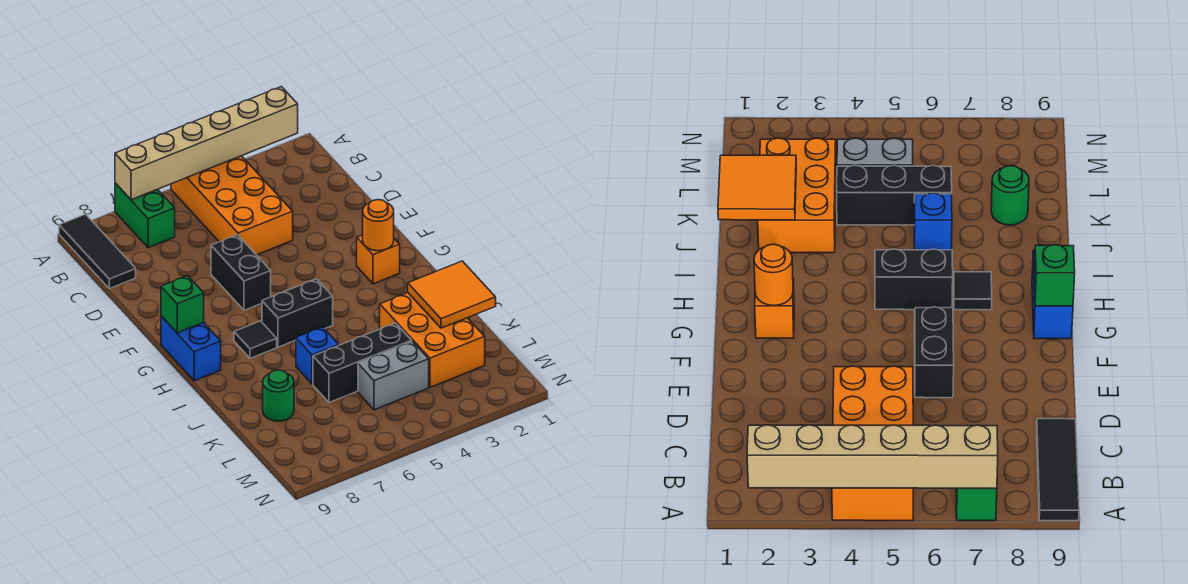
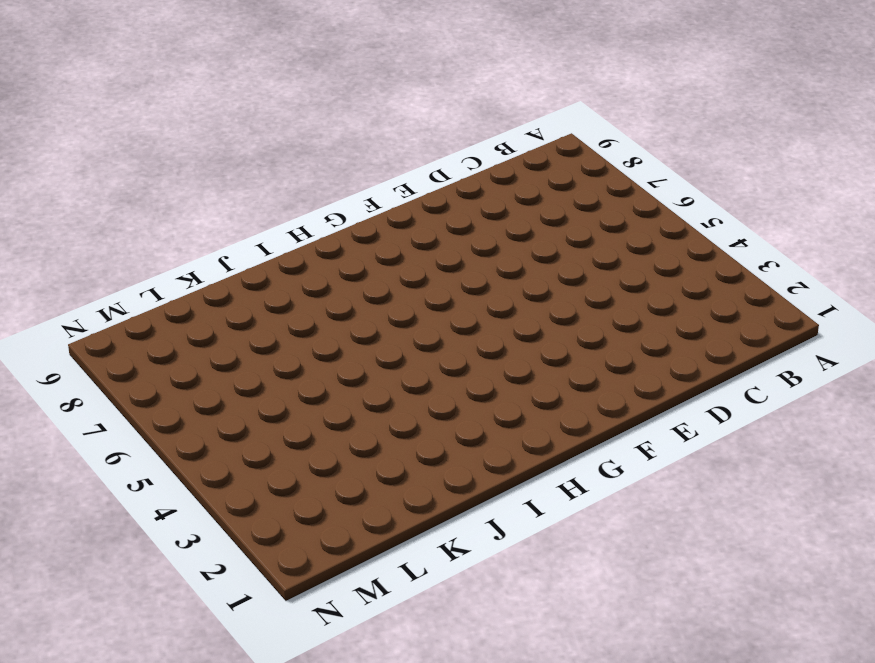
none -> orange 2x4 brick [171,156,293,255]
none -> green 1x2 brick [115,183,175,248]
none -> black 1x3 tile [59,214,136,289]

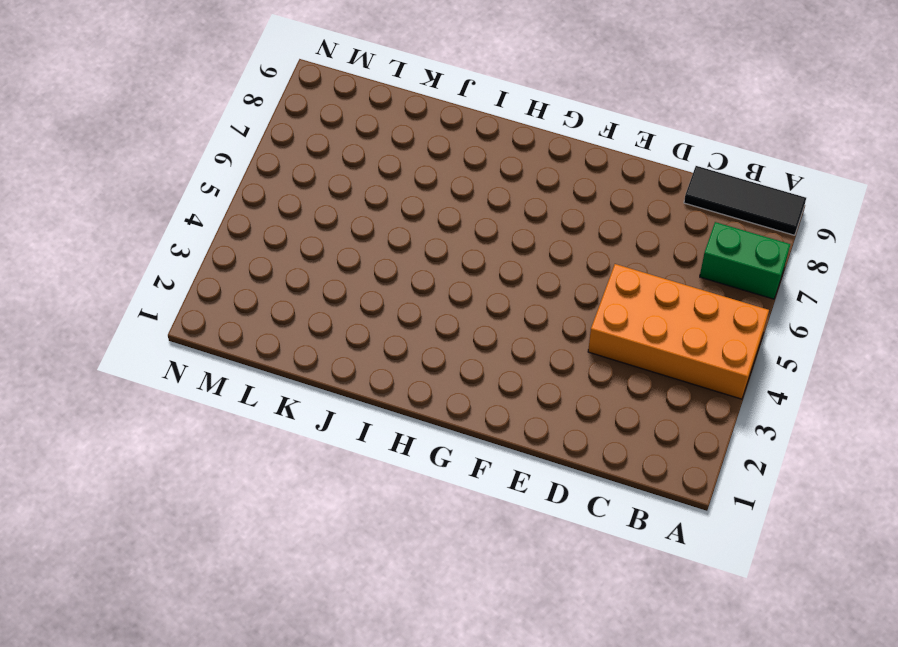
none -> black 1x2 brick [211,235,271,310]
none -> orange 1x1 brick [357,235,400,284]
none -> blue 1x2 brick [161,316,221,381]

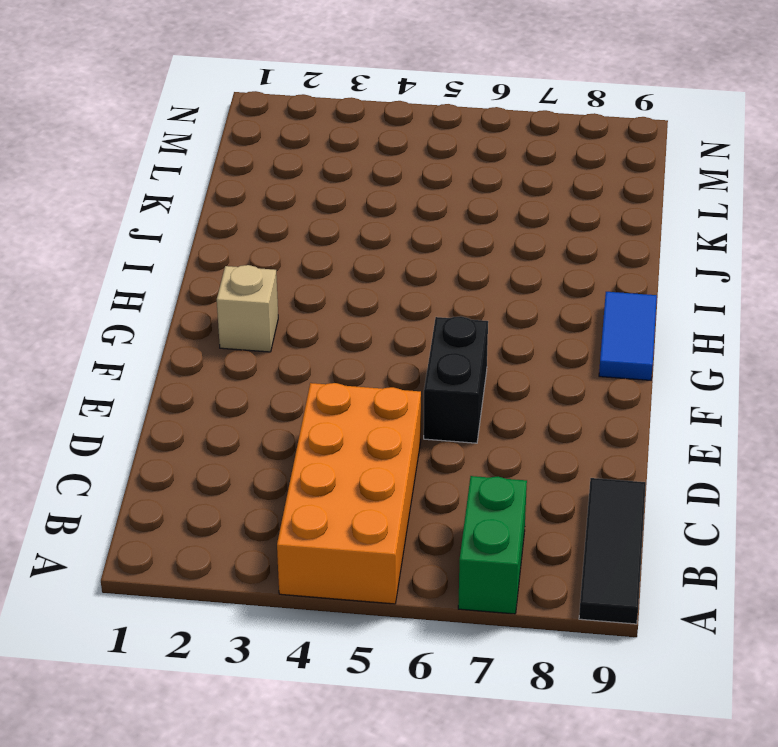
tan 1x1 brick [217,265,278,352] -> orange 1x1 brick [357,235,400,284]
blue 1x2 tile [599,292,657,380] -> blue 1x2 brick [161,316,221,381]
none -> black 1x2 brick [262,279,333,347]
none -> black 1x1 tile [234,321,277,358]
none -> orange 2x3 brick [380,293,485,387]

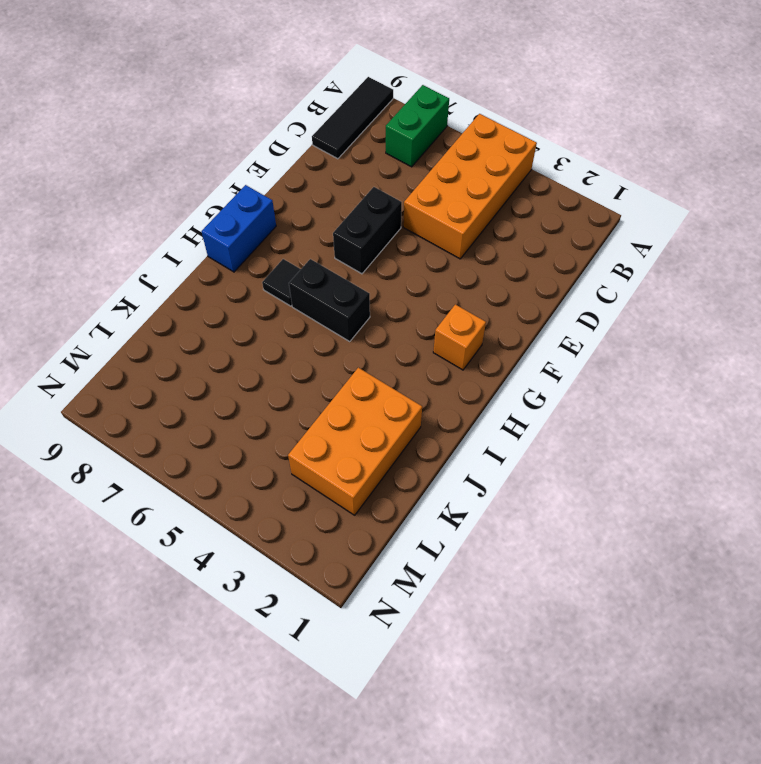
none -> blue 1x1 brick [296,327,339,384]
none -> black 1x3 brick [313,323,412,403]
none -> green 1x1 round brick [263,370,294,421]

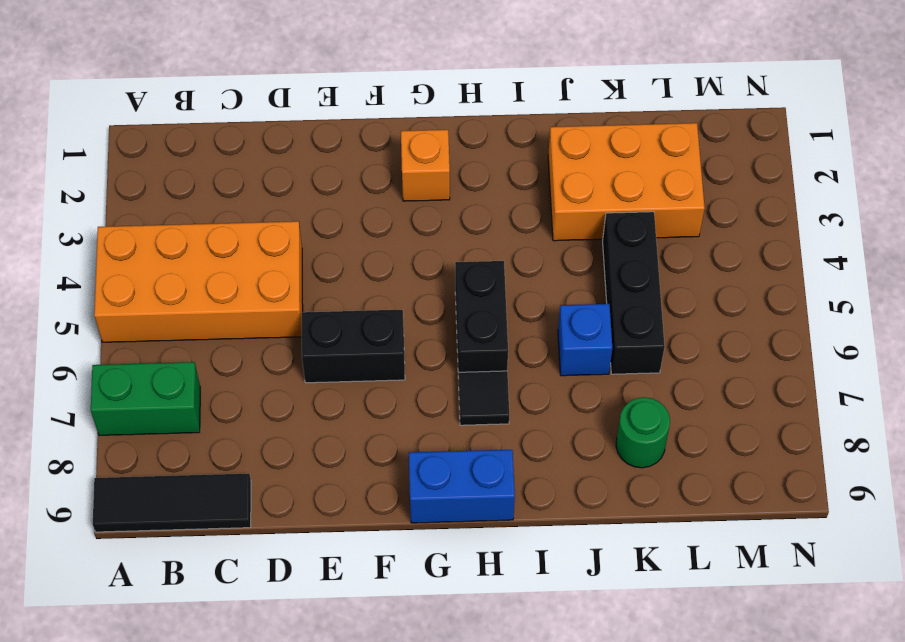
none -> grey 1x2 brick [358,341,429,410]
none -> tan 1x6 brick [115,87,298,200]
none -> orange 1x1 round brick [362,200,394,251]

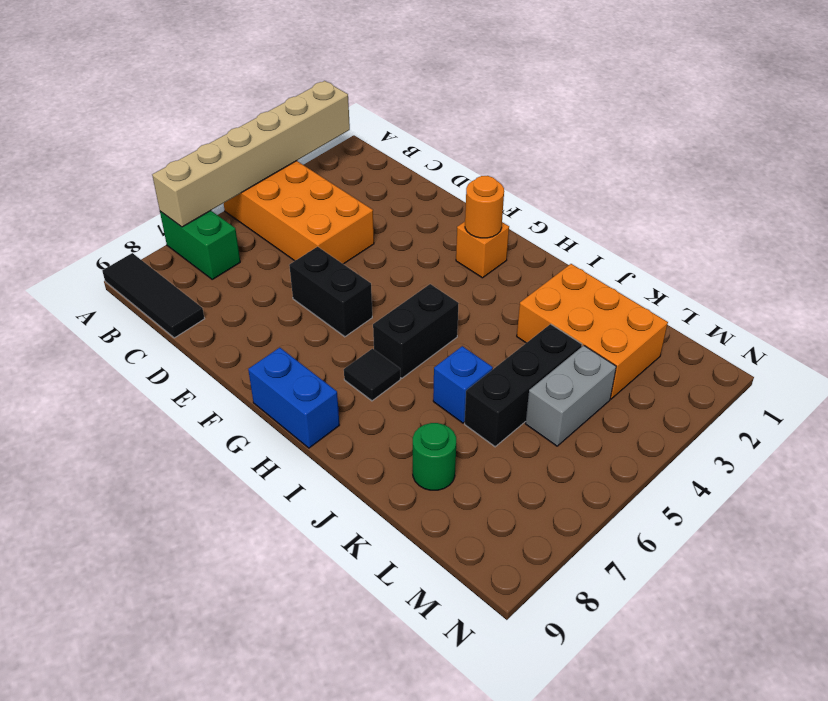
none -> green 1x1 brick [161,276,204,333]
none -> orange 2x2 tile [408,261,496,328]

